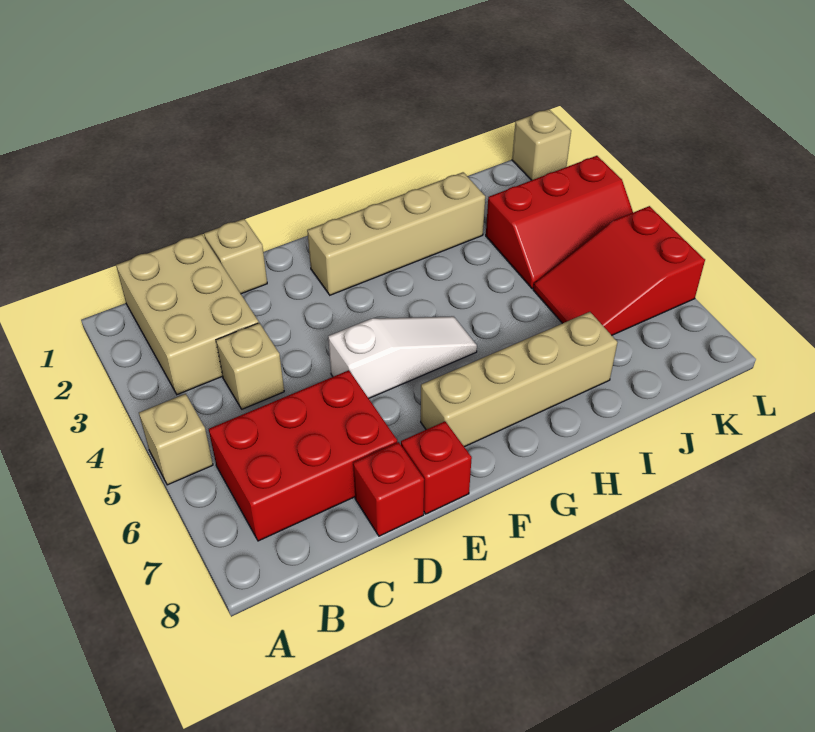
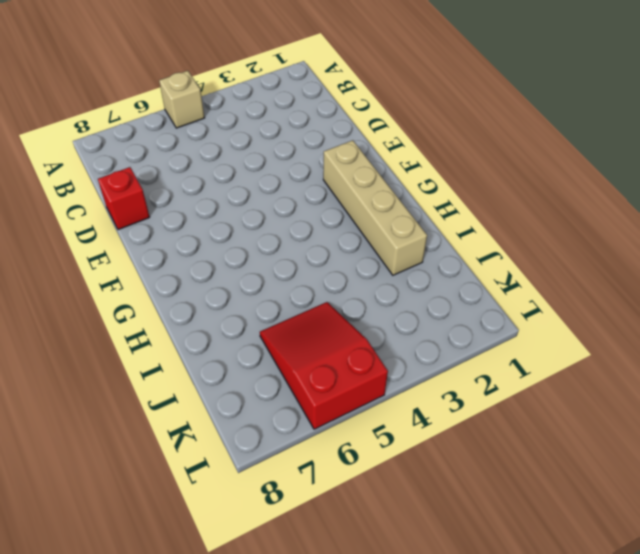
none -> tan 2x3 brick [116,234,259,395]
none -> red 2x3 brick [209,370,397,541]
none -> tan 1x1 brick [216,323,284,409]

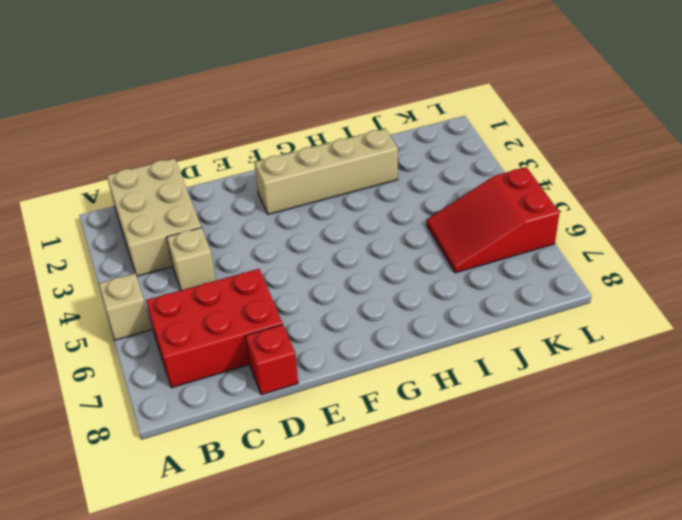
none -> tan 1x1 brick [204,219,267,294]
none -> white 1x3 slope [328,316,477,398]
none -> red 1x1 brick [401,421,472,514]

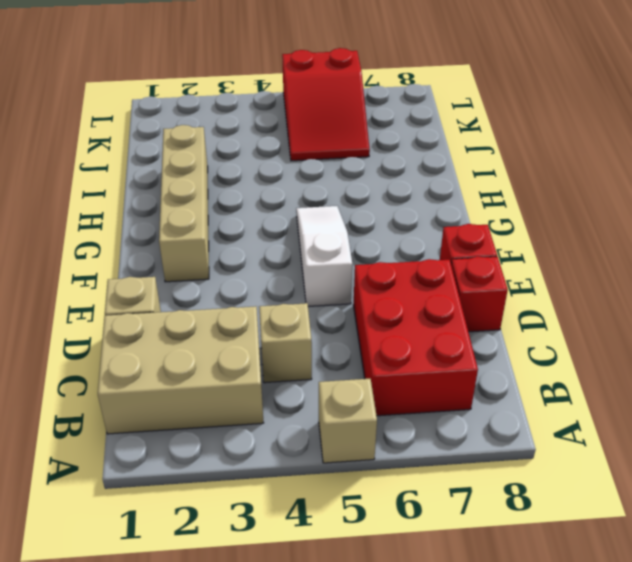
none -> tan 1x4 brick [421,312,618,447]
none -> red 2x3 slope [486,156,633,289]
none -> tan 1x1 brick [512,109,571,180]

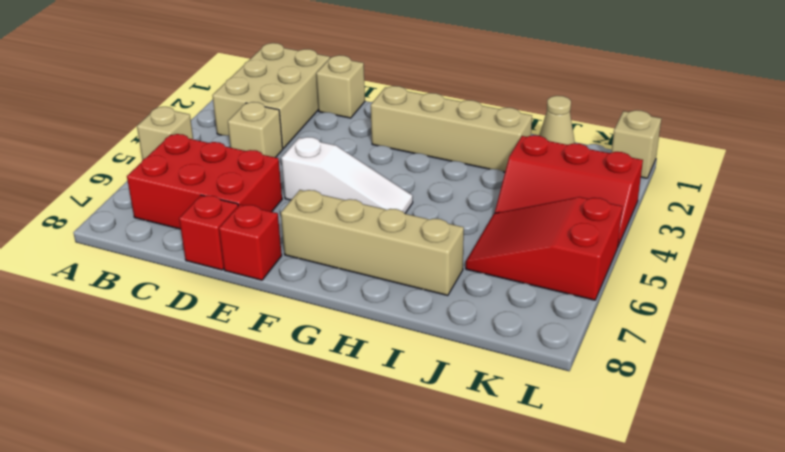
tan 1x1 cone [539,96,575,145] -> none

